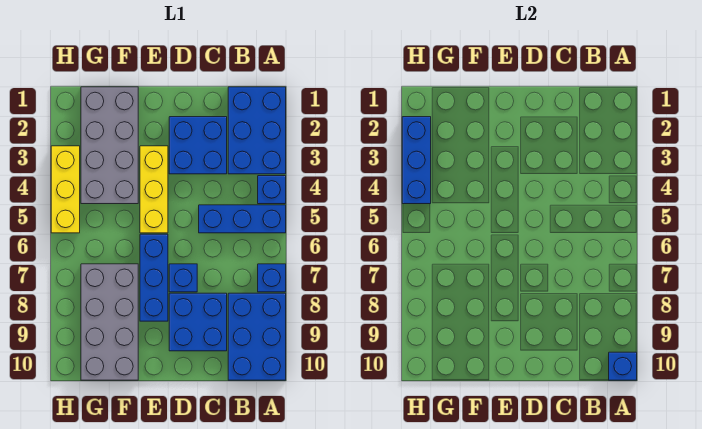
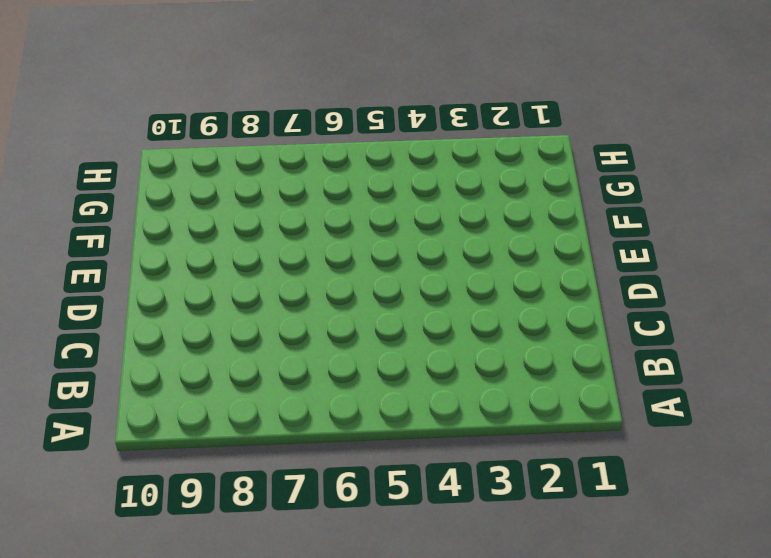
none -> blue 2x3 brick [228,87,286,174]
none -> blue 1x1 brick [258,176,286,204]
none -> blue 1x3 brick [199,205,286,233]

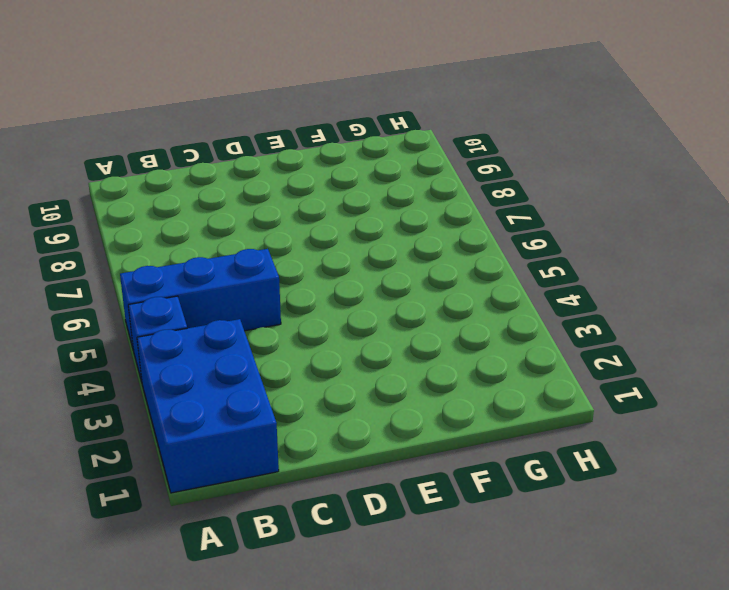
none -> blue 1x1 brick [258,264,286,292]
none -> blue 2x3 brick [228,293,286,380]
none -> blue 2x2 brick [169,117,227,174]

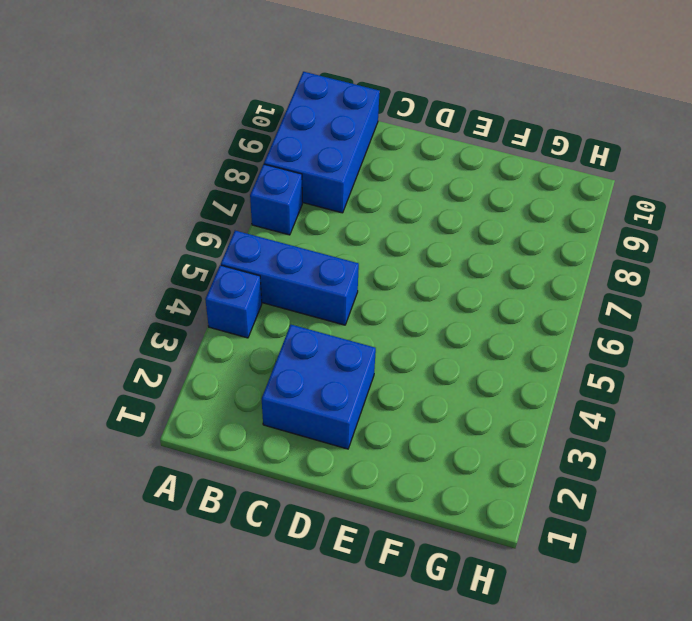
none -> blue 2x3 brick [228,87,286,174]
none -> blue 2x2 brick [169,293,227,351]
none -> blue 1x1 brick [169,264,197,292]

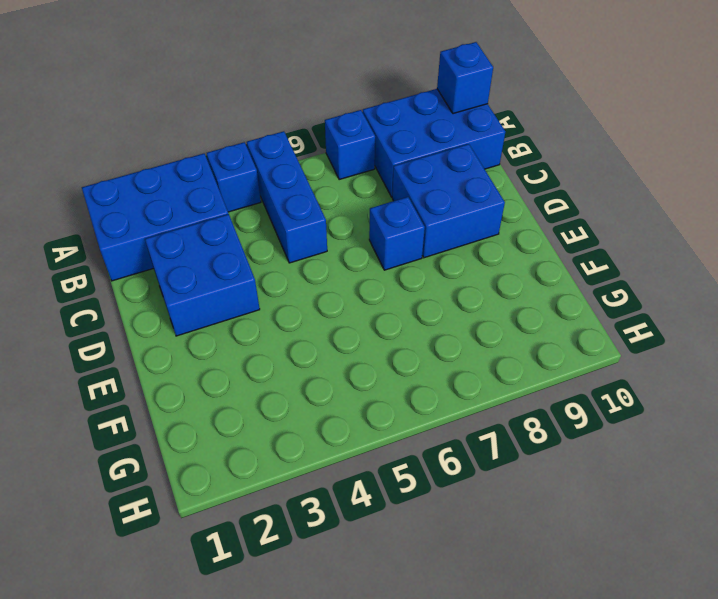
none -> yellow 1x3 brick [140,146,168,233]
none -> blue 1x3 brick [140,234,168,321]
none -> grey 2x4 brick [81,87,138,204]

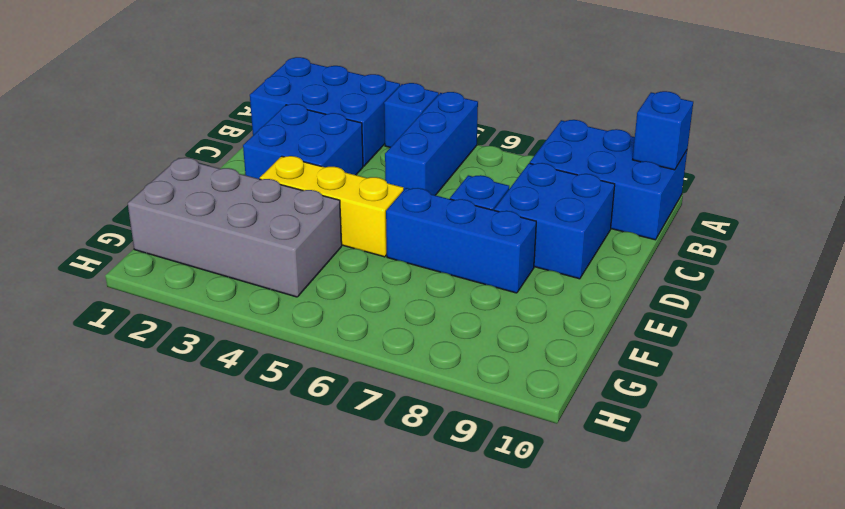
none -> blue 1x1 brick [258,264,286,292]
none -> grey 2x4 brick [81,264,138,380]
none -> yellow 1x3 brick [51,146,80,233]

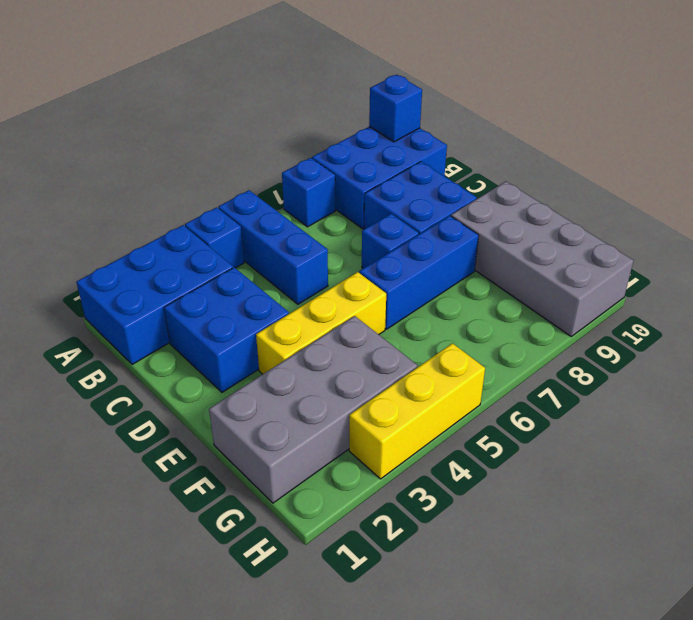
grey 2x4 brick [451,181,633,336] -> grey 2x4 brick turned to [81,264,138,380]
none -> blue 1x3 brick [402,117,431,204]

